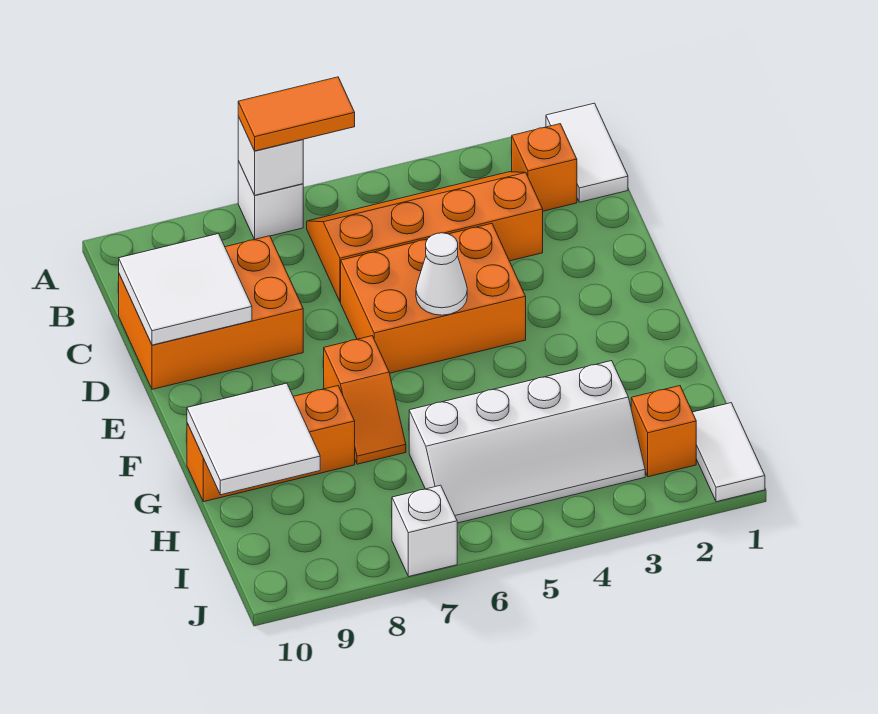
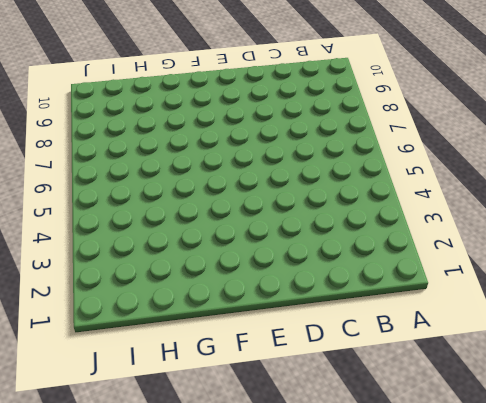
none -> white 1x2 tile [546,103,628,202]
none -> white 1x1 brick [238,161,303,239]
none -> orange 1x1 brick [511,124,577,211]

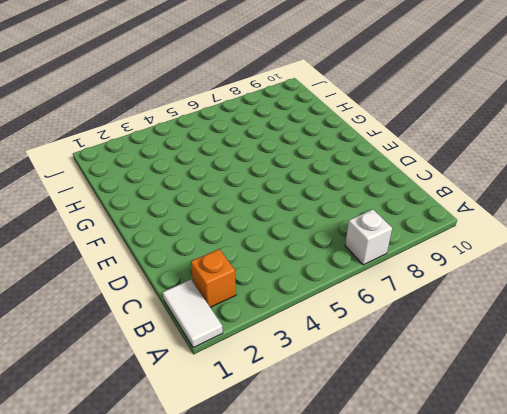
none -> orange 2x4 slope [307,172,543,302]
none -> orange 2x3 brick [119,236,303,389]
none -> orange 2x3 brick [341,223,526,373]

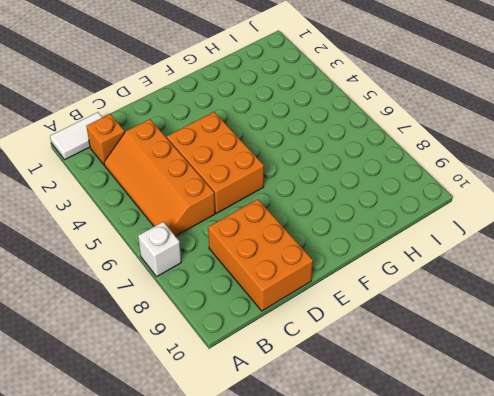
none -> orange 1x2 slope [324,336,406,464]
none -> orange 1x3 brick [187,386,355,502]
none -> white 2x4 slope [409,361,645,523]

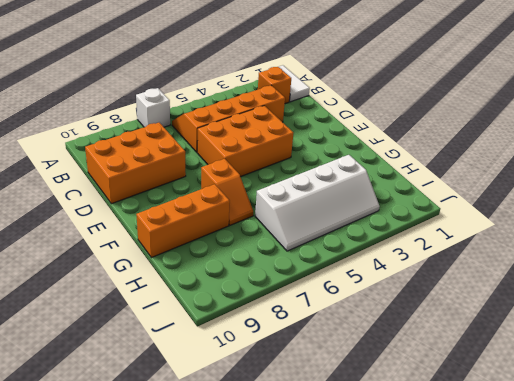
none -> white 1x2 tile [693,403,765,502]
none -> orange 1x1 brick [631,386,696,477]
none -> white 1x1 brick [392,485,457,577]

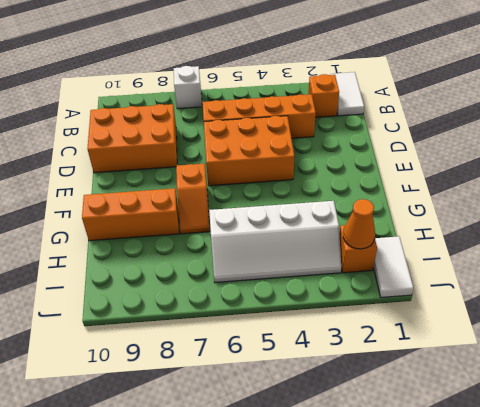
orange 1x1 cone [343,199,375,249] -> none
none -> white 1x1 brick [392,485,457,577]
none -> white 1x1 brick [238,117,303,195]
none -> white 2x2 tile [119,234,252,345]

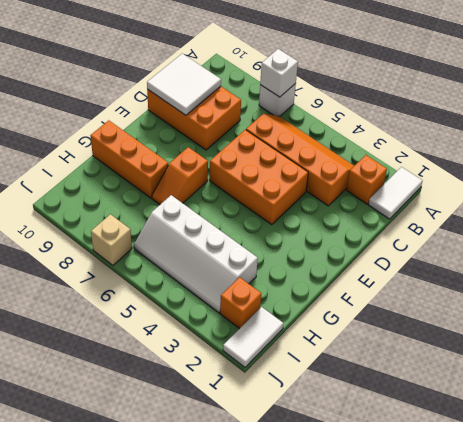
tan 1x1 brick [91,214,132,265] -> white 1x1 brick [392,485,457,577]
none -> white 1x1 cone [416,233,467,315]
none -> white 2x2 tile [187,383,320,495]
none -> orange 1x2 tile [238,77,355,151]

